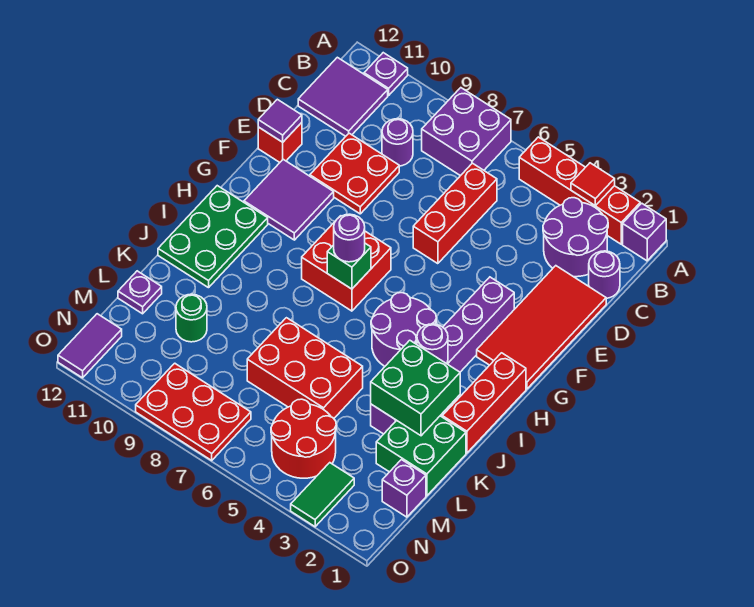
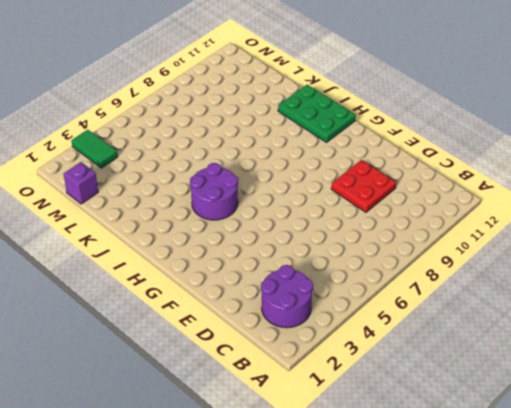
none -> purple 1x1 brick [623,203,666,261]
none -> red 1x4 brick [519,137,640,244]
none -> purple 2x2 brick [422,88,511,176]
none -> purple 1x1 plate [364,53,408,95]

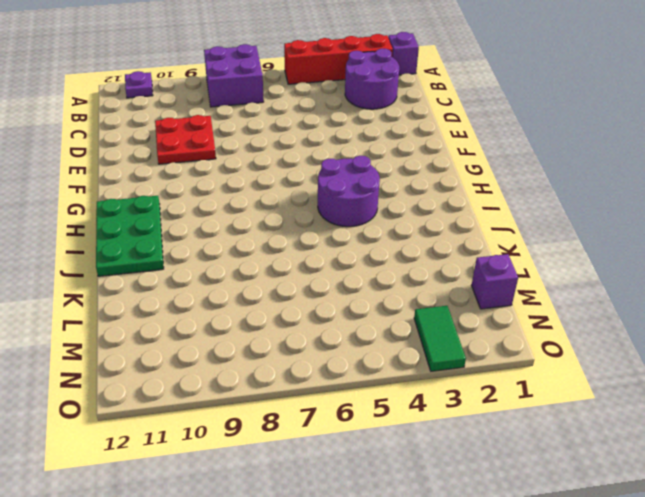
none -> purple 2x2 tile [298,57,388,136]
none -> purple 1x1 round brick [589,251,620,298]
none -> red 1x3 brick [413,163,497,264]
none -> purple 1x1 round brick [382,119,413,166]

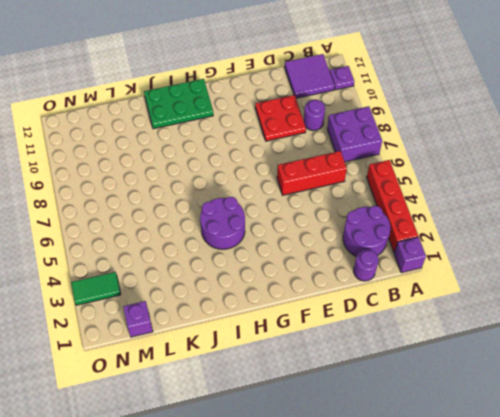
none -> red 2x4 tile [477,266,606,389]
none -> red 1x1 brick [258,123,302,162]
none -> purple 1x6 brick [371,277,514,434]
none -> purple 2x2 tile [244,159,334,240]

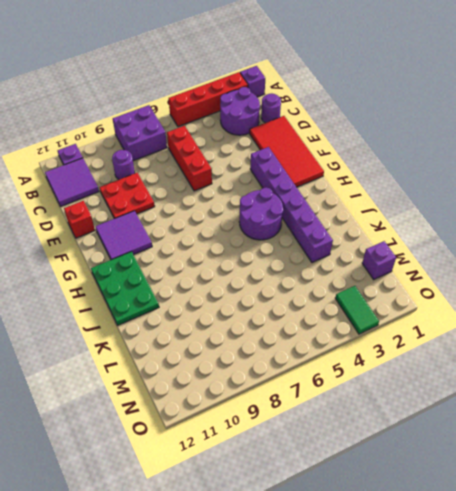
none -> red 2x2 brick [302,216,391,311]
none -> red 1x3 brick [442,353,526,453]
none -> green 2x2 brick [376,416,466,496]
none -> red 2x3 brick [247,318,363,418]

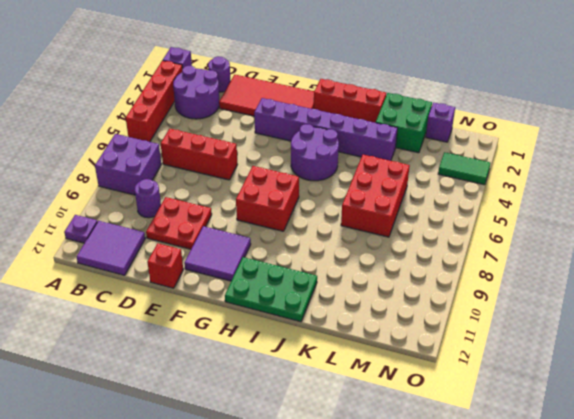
none -> green 1x1 round brick [176,294,207,342]
none -> purple 1x1 plate [118,271,162,314]
none -> red 2x2 round brick [271,399,336,478]
none -> red 2x3 plate [136,363,251,460]

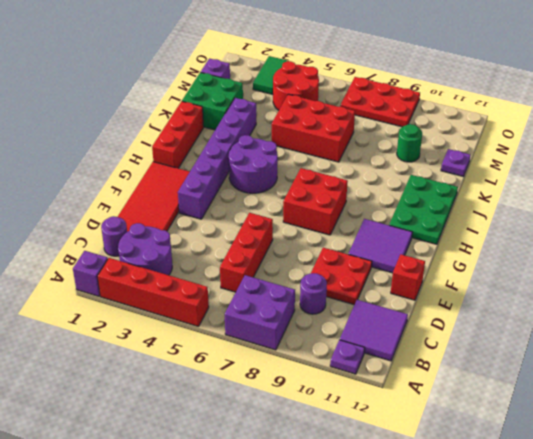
none -> purple 1x2 tile [58,314,122,378]
none -> red 1x1 tile [571,163,615,206]
none -> purple 1x1 tile [258,99,302,142]
none -> green 1x1 brick [327,243,371,289]

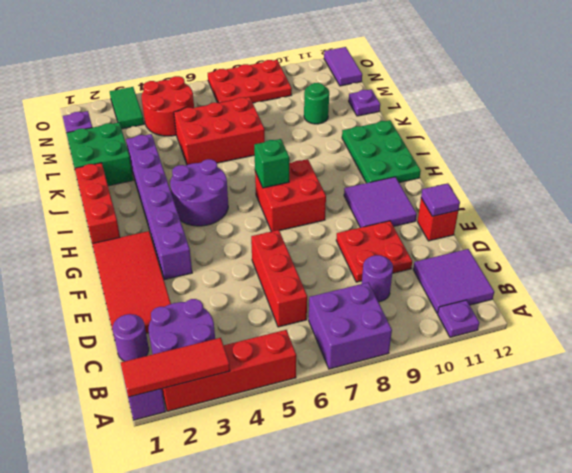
red 1x3 tile [121,338,230,397] -> red 1x1 tile [571,163,615,206]
none -> purple 1x1 round brick [417,324,448,364]
none -> green 2x2 brick [371,340,460,436]
none -> purple 1x1 round brick [334,214,365,262]

